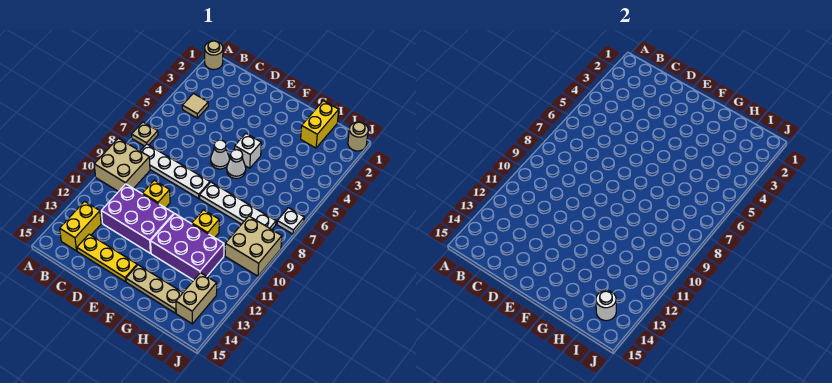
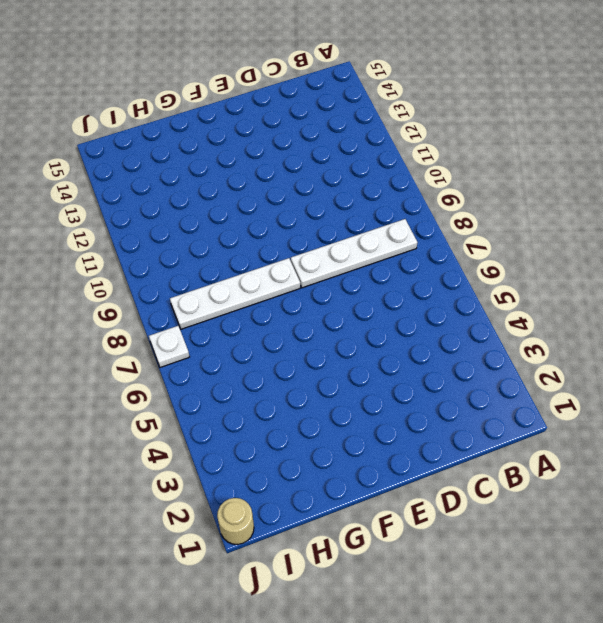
none -> tan 1x1 round brick [205,41,223,70]
none -> tan 1x1 plate [132,122,158,146]
none -> tan 2x2 brick [94,138,150,192]

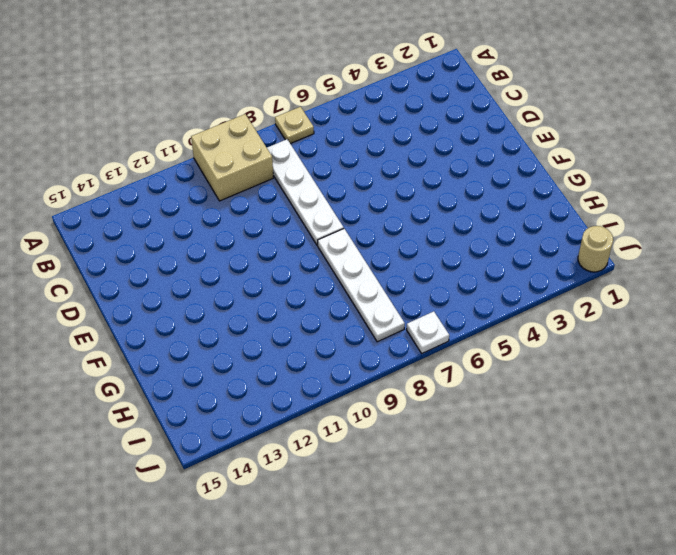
none -> tan 1x1 round brick [205,41,223,70]
none -> tan 1x1 tile [182,94,208,118]
none -> yellow 1x2 brick [60,201,101,251]

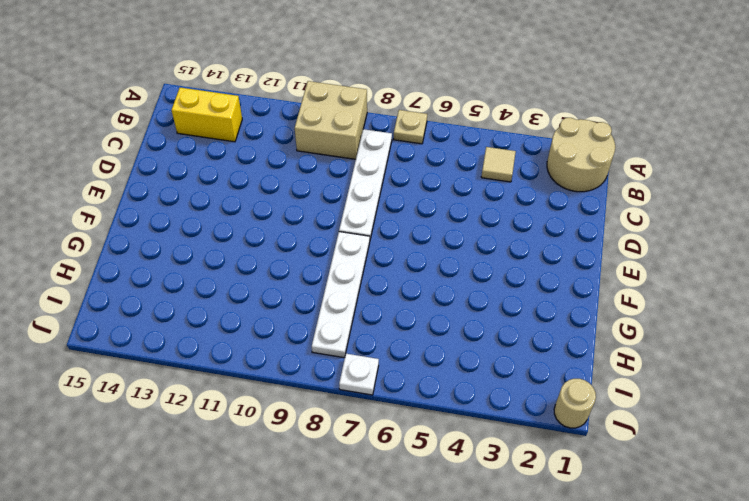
tan 2x2 round brick [547,118,615,192] -> tan 1x1 round brick [205,41,223,70]
none -> purple 2x3 brick [101,184,174,253]
none -> yellow 1x3 plate [77,234,137,282]
none -> yellow 1x1 brick [143,180,170,208]

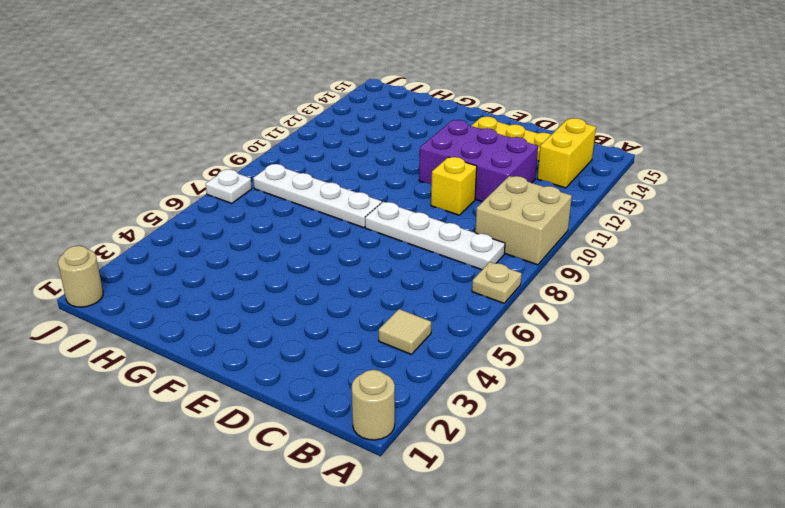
none -> white 1x1 cone [211,140,229,169]
none -> white 1x1 brick [235,134,261,168]
none -> white 1x1 cone [227,150,246,179]

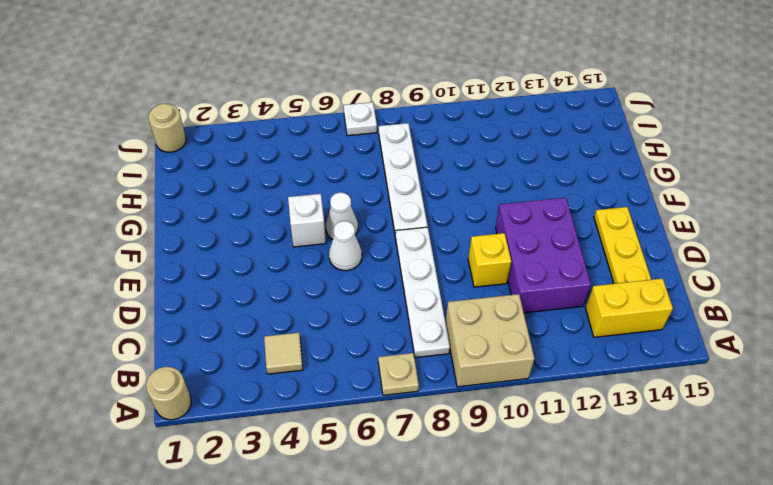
none -> purple 2x3 brick [151,214,224,280]
none -> tan 1x3 plate [126,265,183,313]
none -> yellow 1x1 brick [192,210,219,238]

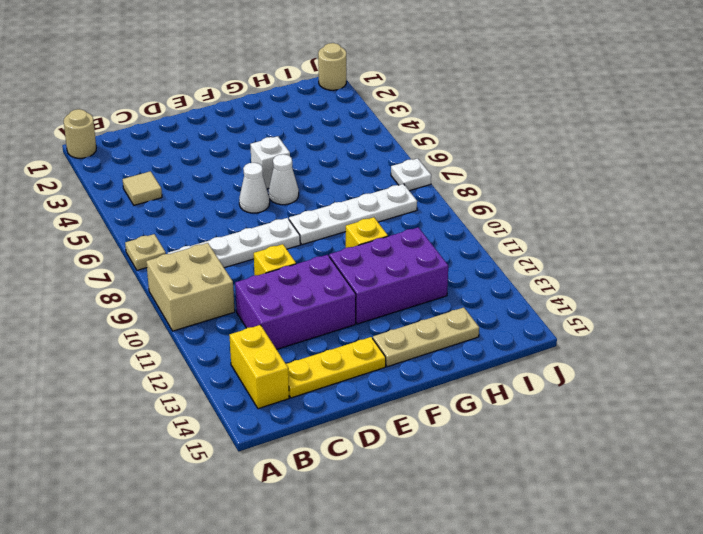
none -> yellow 1x2 brick [301,101,339,148]
none -> tan 2x2 brick [225,216,282,276]
none -> tan 1x2 brick [176,273,217,324]

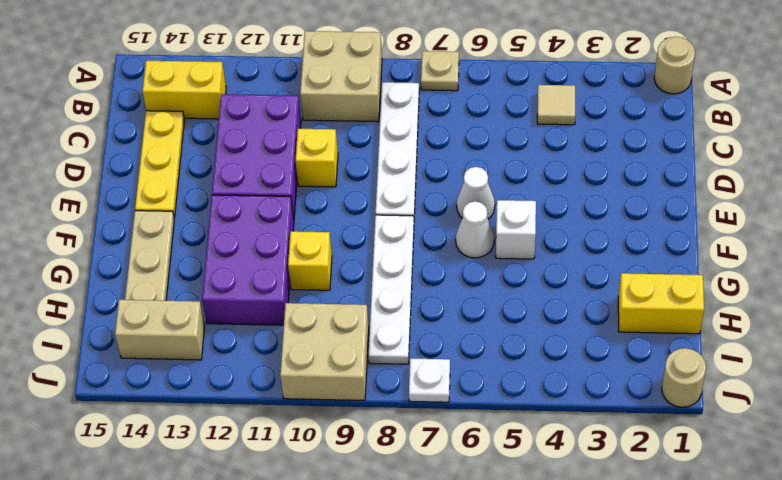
none -> white 1x1 round brick [596,290,616,321]

